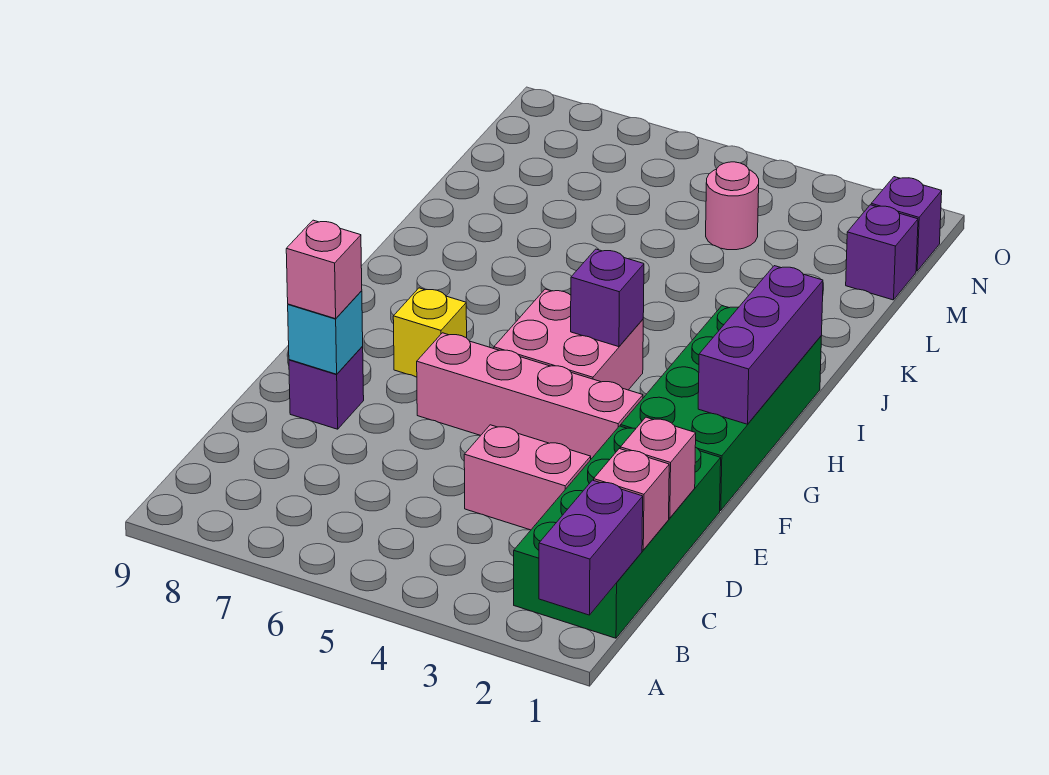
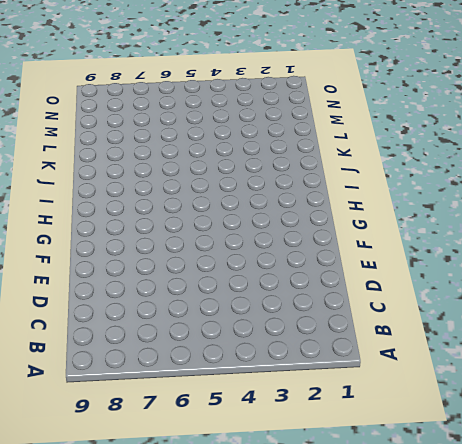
none -> green 2x4 brick [514,426,721,638]
none -> pink 1x2 brick [464,425,591,530]
none -> purple 1x1 brick [289,347,364,429]

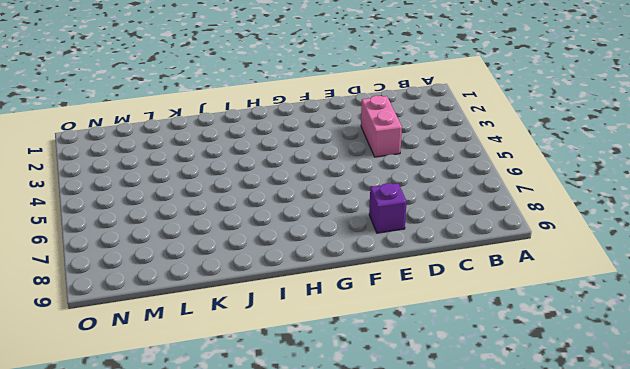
none -> green 2x4 brick [514,426,721,638]
none -> green 2x4 brick [621,306,821,511]
none -> pink 1x4 brick [417,333,643,459]

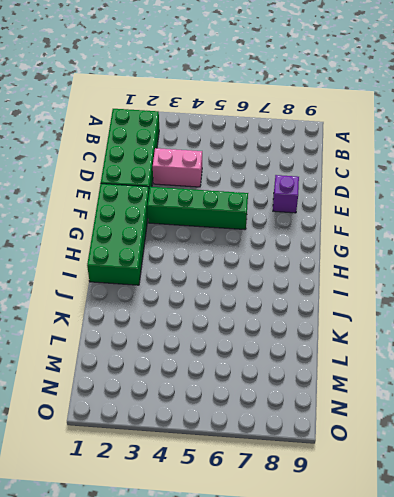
green 1x4 brick [147,187,248,230] -> pink 1x4 brick [417,333,643,459]
none -> pink 2x2 brick [494,289,643,390]
none -> yellow 1x1 brick [393,288,467,377]
none -> purple 1x1 brick [846,205,918,300]

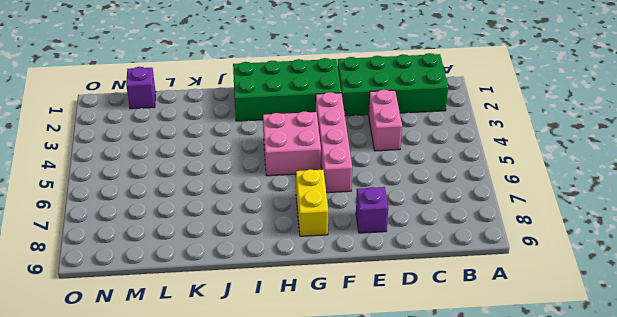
yellow 1x2 brick [296,169,328,236] -> yellow 1x1 brick [393,288,467,377]
none -> pink 1x1 round brick [706,162,759,250]
none -> purple 1x1 brick [871,177,942,271]
none -> purple 1x2 brick [539,480,643,615]

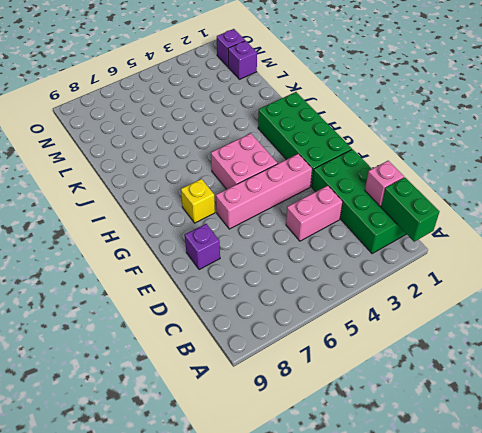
green 1x2 brick [381,177,439,242] -> purple 1x2 brick [539,480,643,615]
none -> pink 1x1 round brick [706,162,759,250]
none -> pink 1x1 brick [620,417,696,518]
none -> cyan 1x1 brick [288,291,363,374]

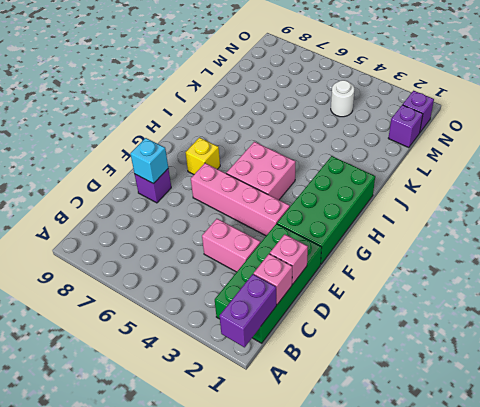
white 1x1 round brick [331,80,355,117] -> pink 1x1 round brick [706,162,759,250]
none -> purple 1x3 brick [698,266,823,424]
none -> purple 1x1 brick [571,249,644,347]
none -> pink 1x1 brick [286,220,362,319]

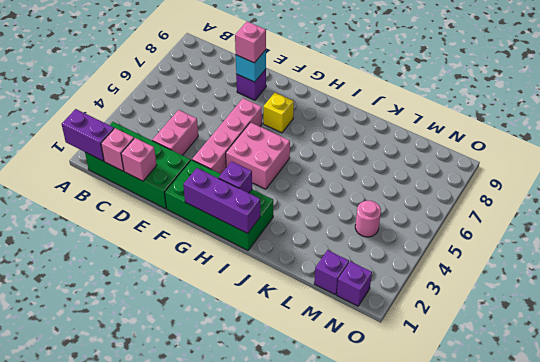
purple 1x1 brick [219,161,252,193] -> purple 1x1 brick moved to [571,249,644,347]

